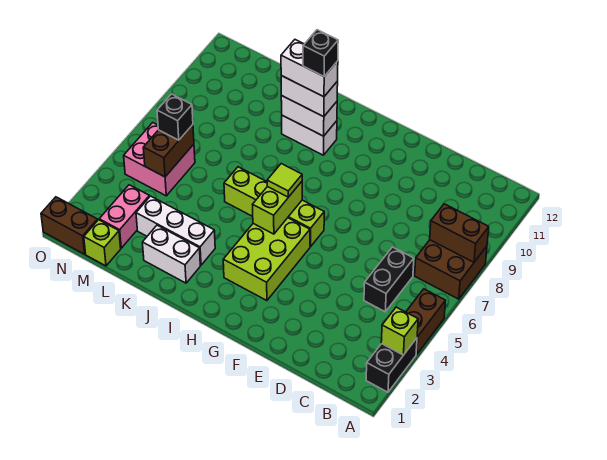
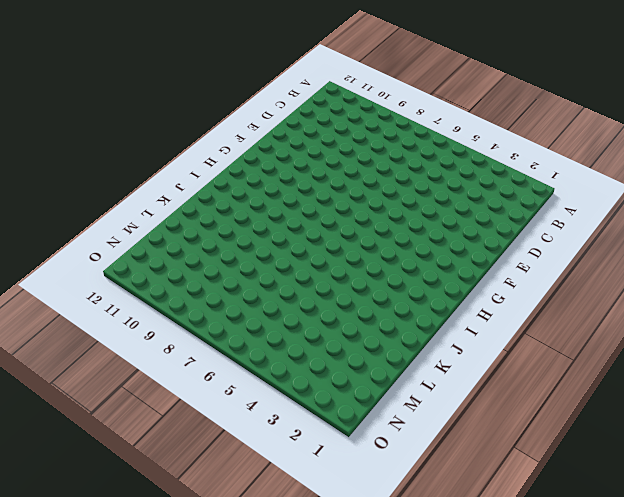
none -> black 1x2 brick [366,338,417,392]
none -> brown 1x2 brick [406,289,446,354]
none -> brown 2x2 brick [415,240,487,299]

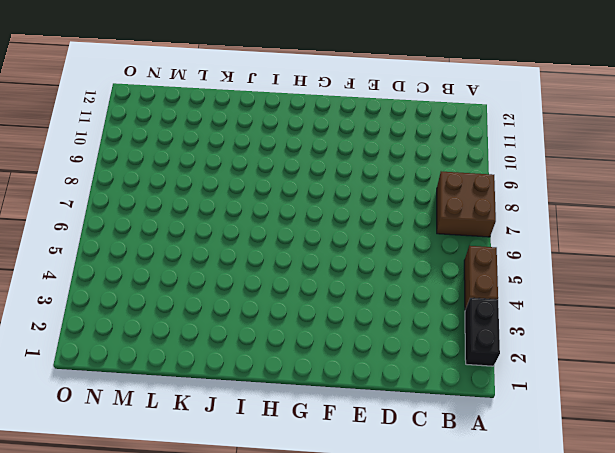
none -> black 1x2 brick [364,247,414,312]
none -> lime 2x3 brick [223,218,310,301]
none -> lime 1x4 brick [224,167,324,247]

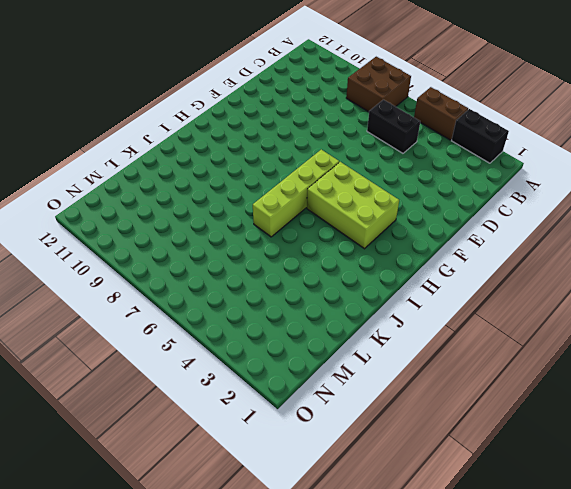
none -> white 1x2 brick [282,115,337,155]
none -> white 1x2 brick [142,225,200,283]
none -> white 1x3 brick [136,196,215,265]

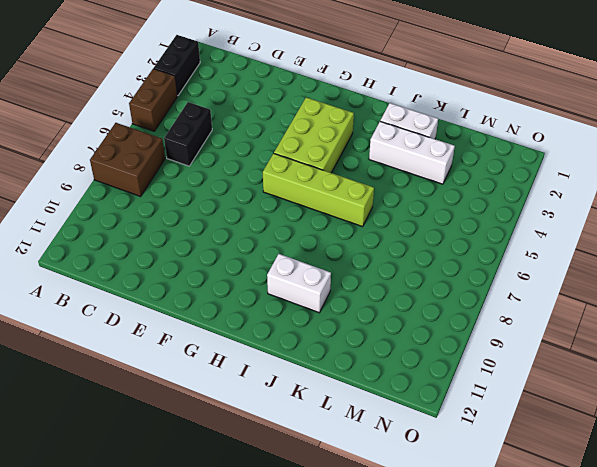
none -> lime 1x1 brick [84,220,121,266]
none -> pink 1x2 brick [99,185,150,248]
none -> pink 2x2 brick [124,123,195,196]

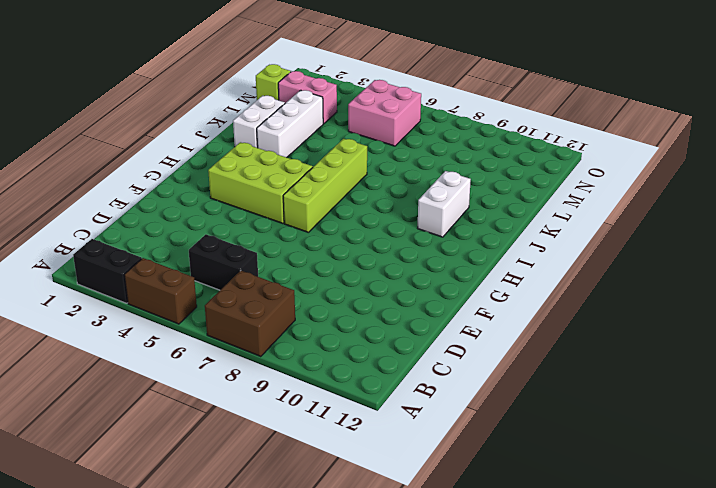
none -> brown 1x2 brick [41,197,98,254]
none -> lime 1x1 brick [381,307,418,355]
none -> brown 1x2 brick [430,204,489,262]

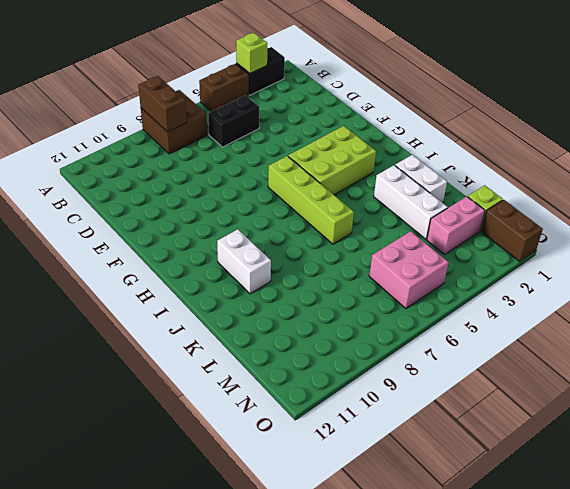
none -> lime 1x2 brick [253,182,302,234]
none -> white 1x2 brick [281,96,337,136]
none -> brown 1x2 brick [143,125,194,177]

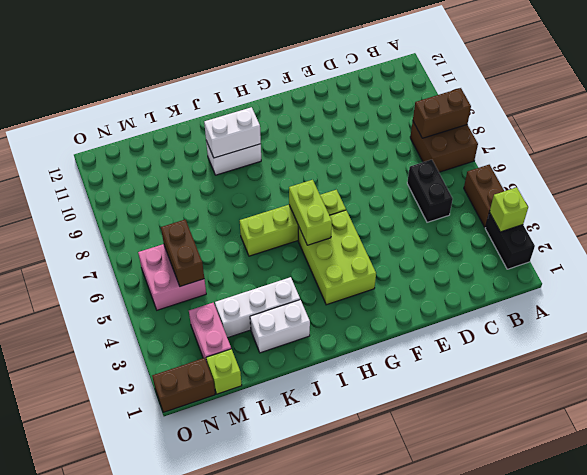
none -> lime 1x1 tile [267,164,302,197]
none -> white 1x2 brick [281,76,338,117]
none -> black 1x1 brick [157,94,193,140]

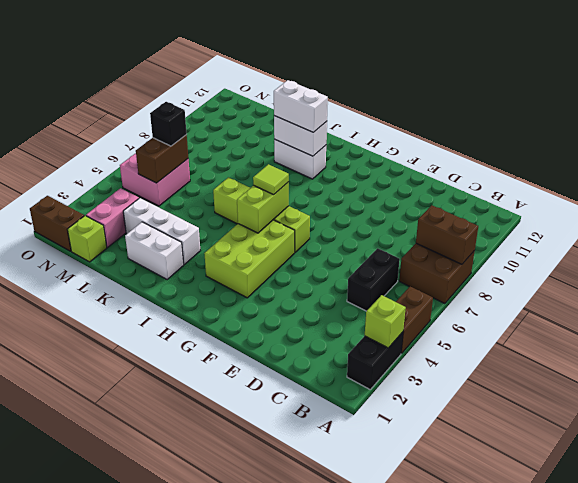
none -> white 1x2 brick [281,40,338,97]
none -> black 1x1 brick [303,30,338,76]

